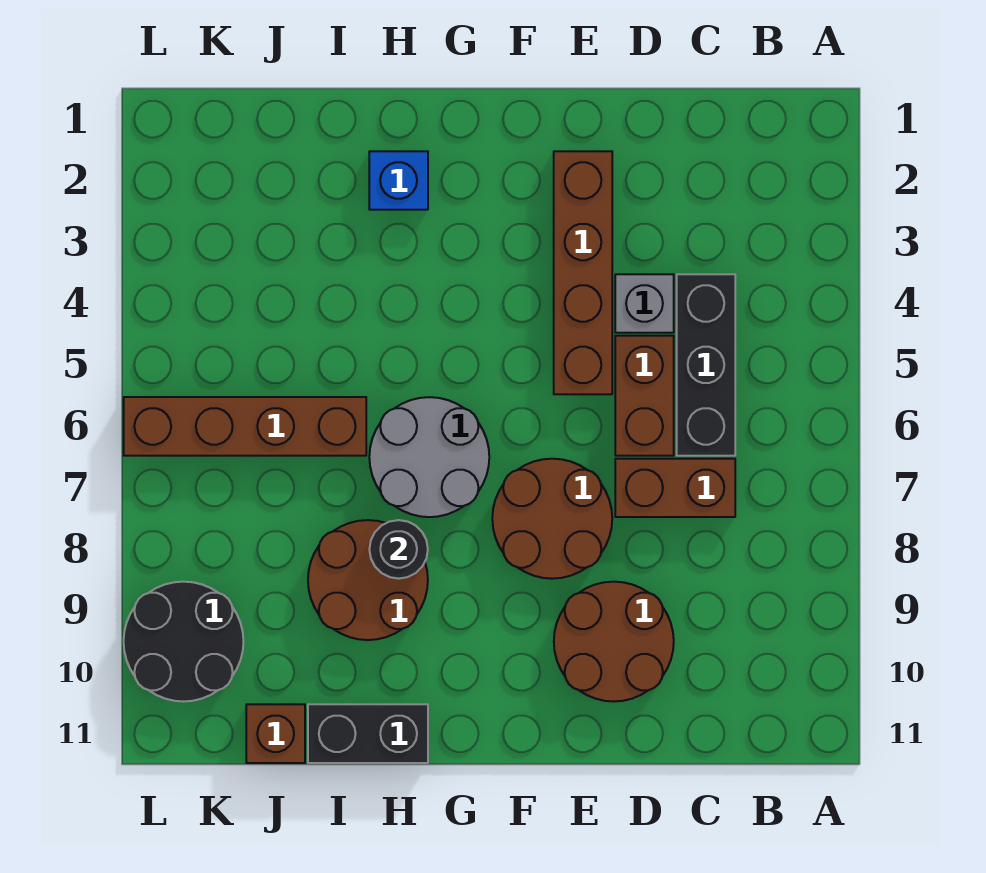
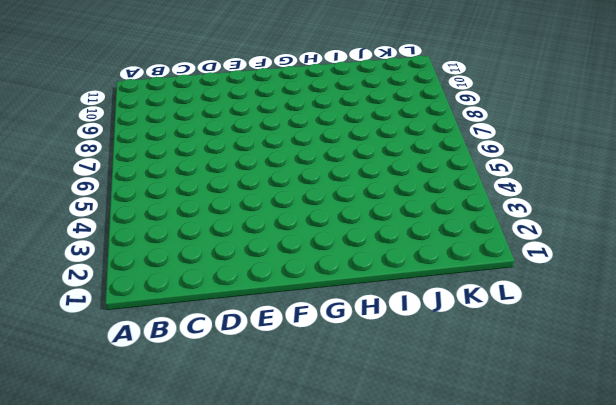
none -> black 1x3 brick [677,274,735,456]
none -> brown 1x2 brick [615,459,735,517]
none -> grey 1x1 brick [615,274,674,333]

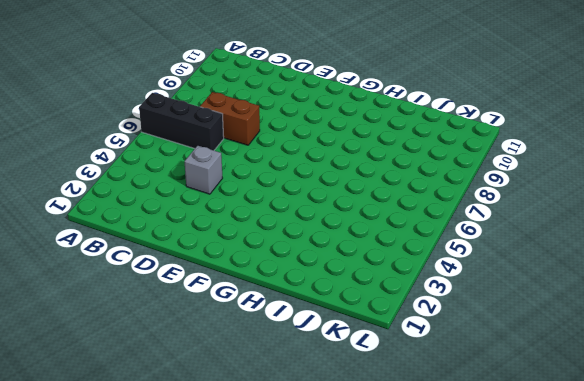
black 1x3 brick [139,93,224,150] -> black 1x3 brick turned to [677,274,735,456]
none -> brown 1x2 brick [615,336,674,456]
none -> brown 2x2 round brick [554,582,674,702]
none -> brown 1x4 brick [554,151,612,394]

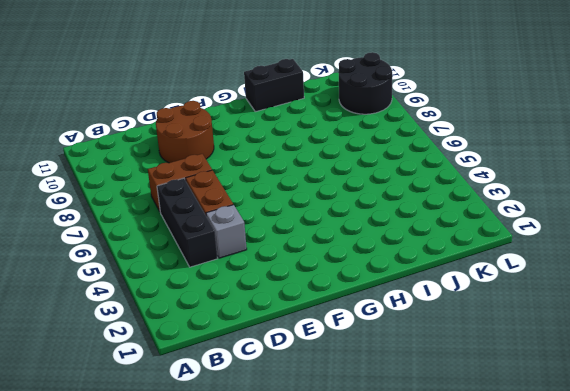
none -> brown 1x4 brick [554,151,612,394]
none -> brown 2x2 round brick [492,459,612,579]
none -> grey 2x2 round brick [369,397,489,517]

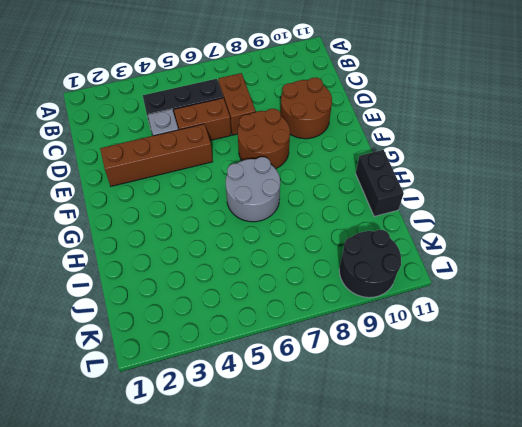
none -> blue 1x1 brick [369,151,428,210]
none -> brown 2x2 round brick [308,520,428,640]
none -> brown 1x4 brick [124,397,366,456]

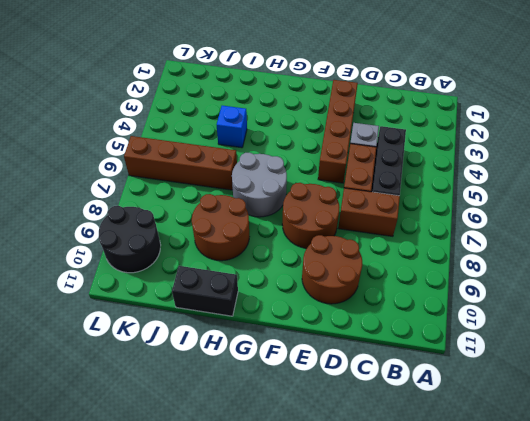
blue 1x1 brick [217,106,247,148] -> blue 1x1 brick moved to [369,151,428,210]
none -> brown 1x1 brick [246,704,305,763]
none -> black 1x1 round brick [369,520,428,579]

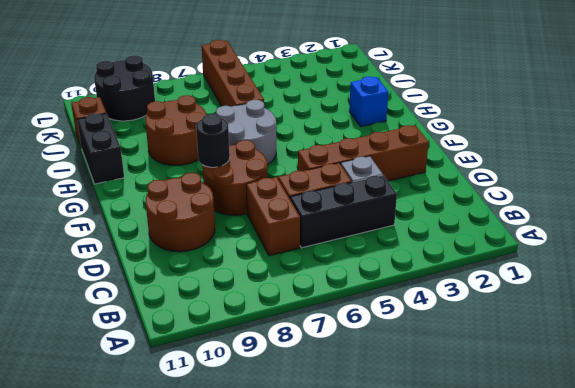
black 1x1 round brick [196,114,230,167] -> black 1x1 round brick moved to [369,520,428,579]

